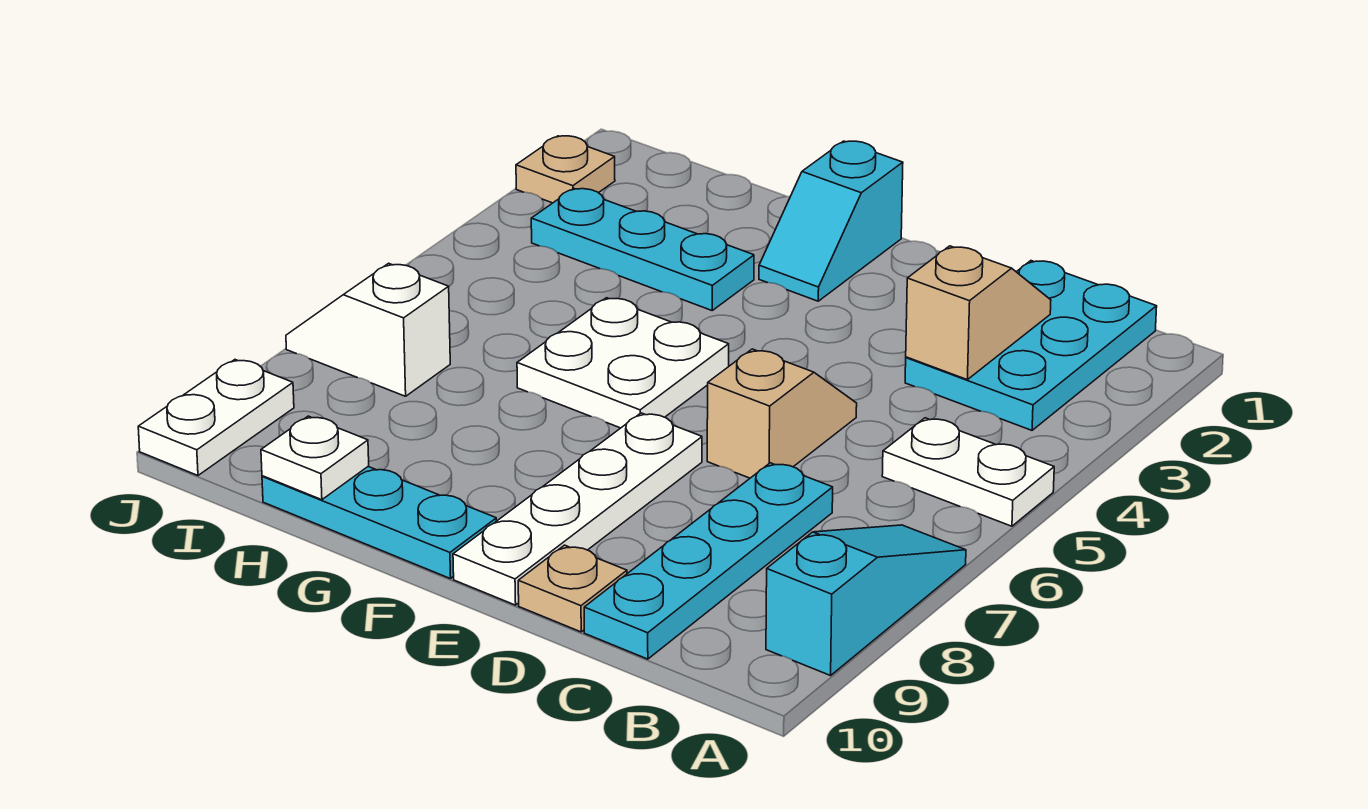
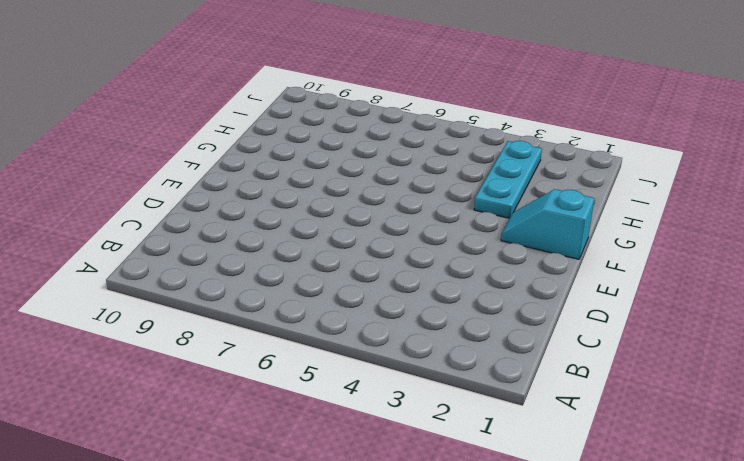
none -> white 1x2 plate [882,418,1054,526]
none -> cyan 1x3 slope [766,525,966,676]
none -> cyan 2x3 plate [905,261,1157,430]

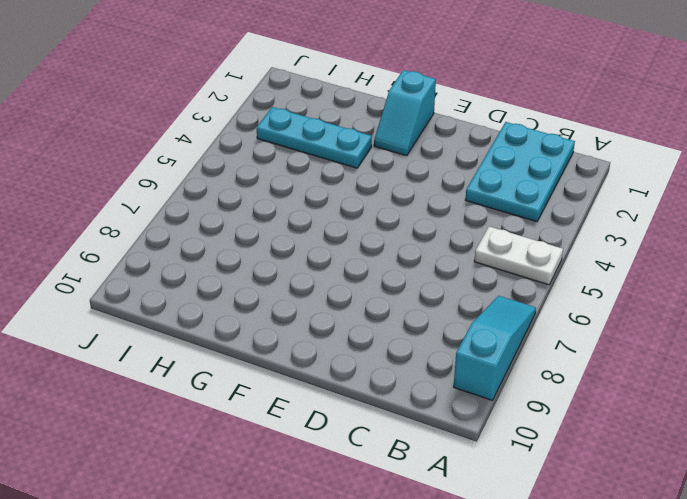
none -> cyan 1x4 plate [584,463,833,659]
none -> tan 1x2 slope [707,349,857,478]
none -> tan 1x1 plate [518,545,627,632]

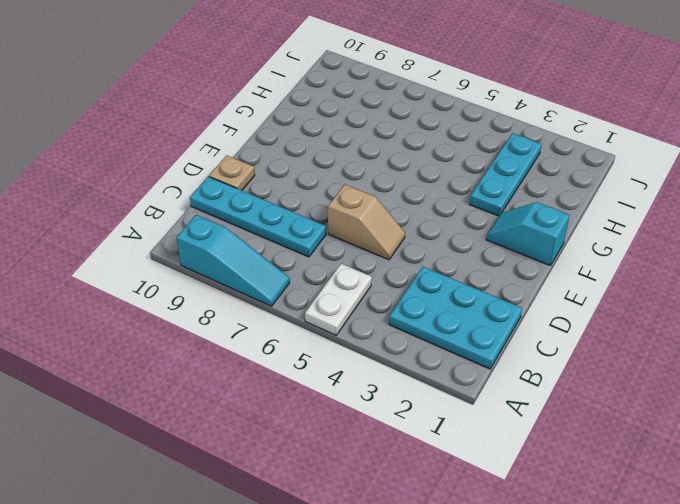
none -> white 1x4 plate [453,413,702,605]
none -> white 2x2 plate [517,298,729,428]
none -> cyan 1x3 plate [262,467,496,579]

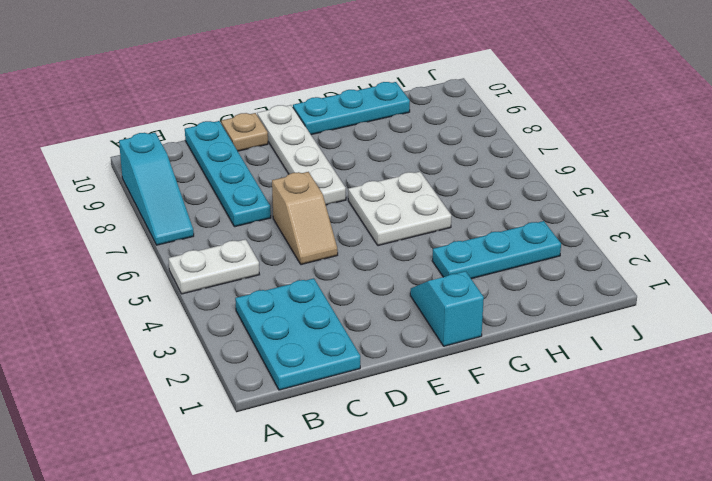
none -> white 1x2 slope [286,263,450,396]
none -> tan 1x1 plate [516,136,615,203]
none -> white 1x2 plate [138,360,294,475]

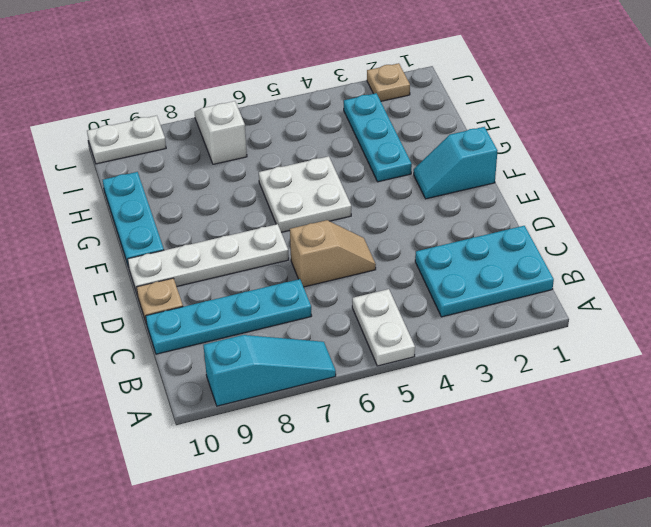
none -> tan 1x2 slope [906,246,1051,380]
none -> white 1x1 plate [261,416,369,500]

